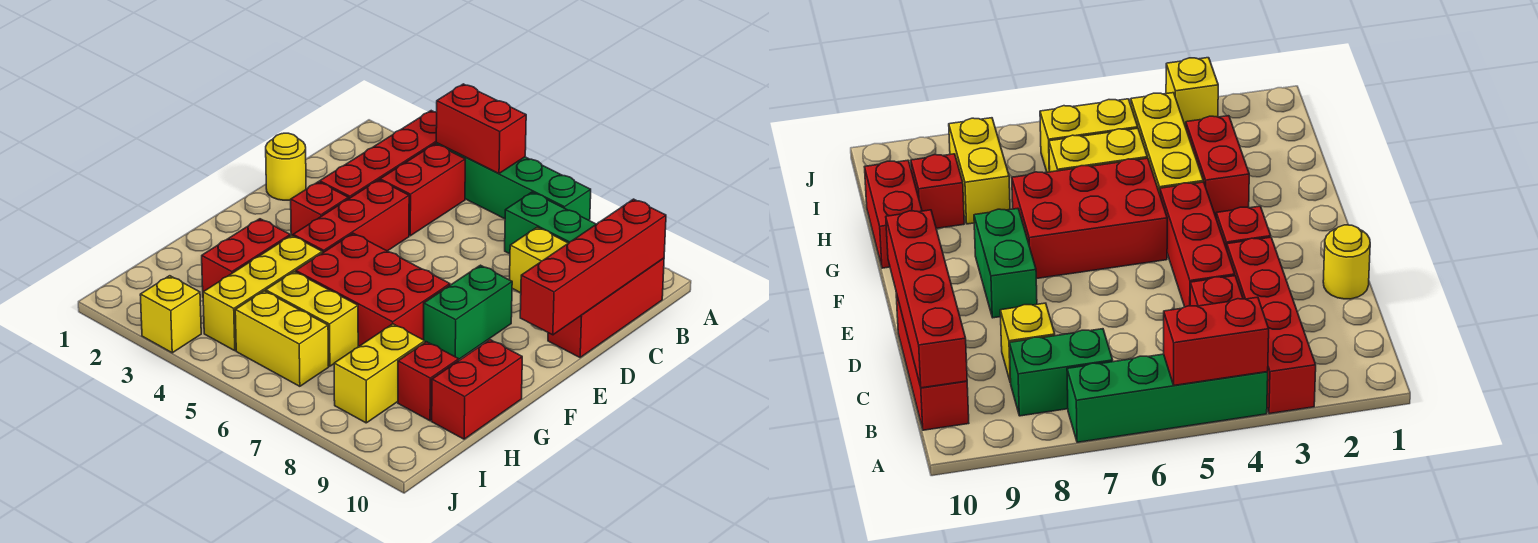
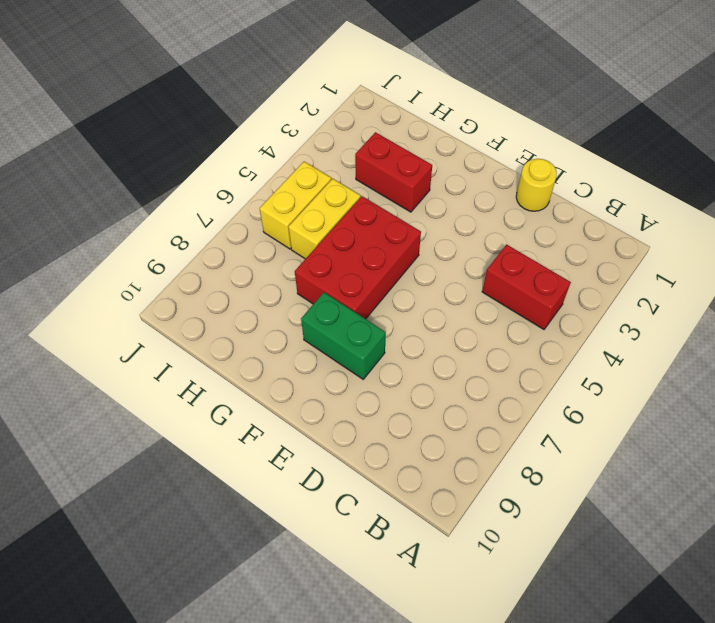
none -> red 1x4 brick [320,111,437,198]
none -> green 1x4 brick [436,143,591,221]
none -> green 1x2 brick [505,192,596,254]

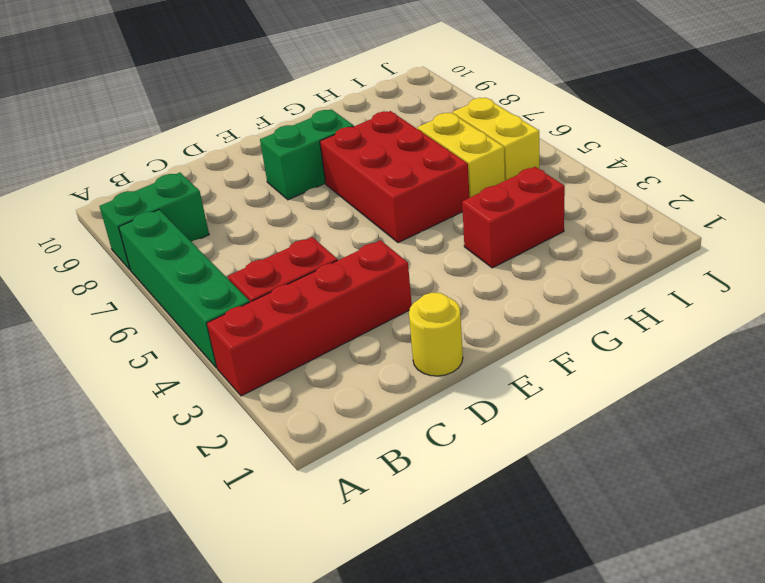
green 1x2 brick [99,173,209,270] -> green 1x2 brick turned to [505,192,596,254]
none -> red 1x3 brick [548,258,664,357]
none -> yellow 1x1 brick [510,227,568,293]
none -> red 1x3 brick [293,180,409,253]

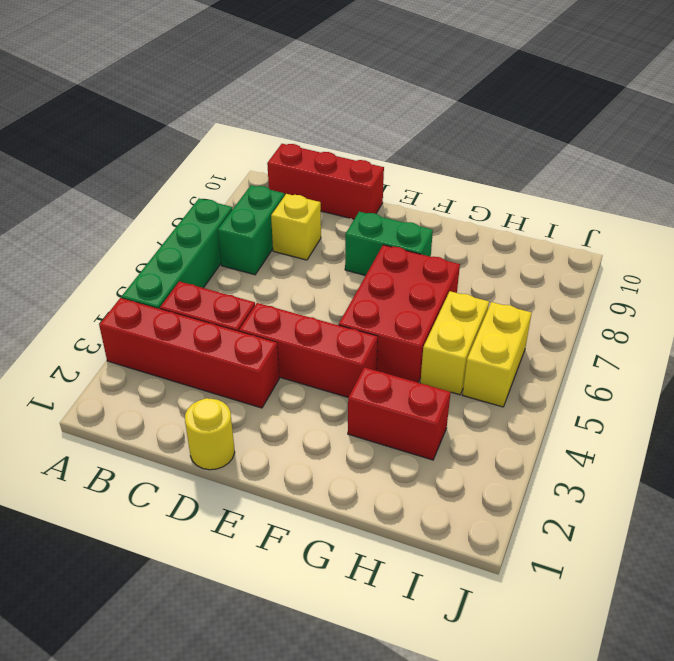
none -> red 1x1 brick [291,182,349,236]
none -> yellow 1x3 brick [203,235,322,350]
none -> red 1x2 brick [432,340,522,439]

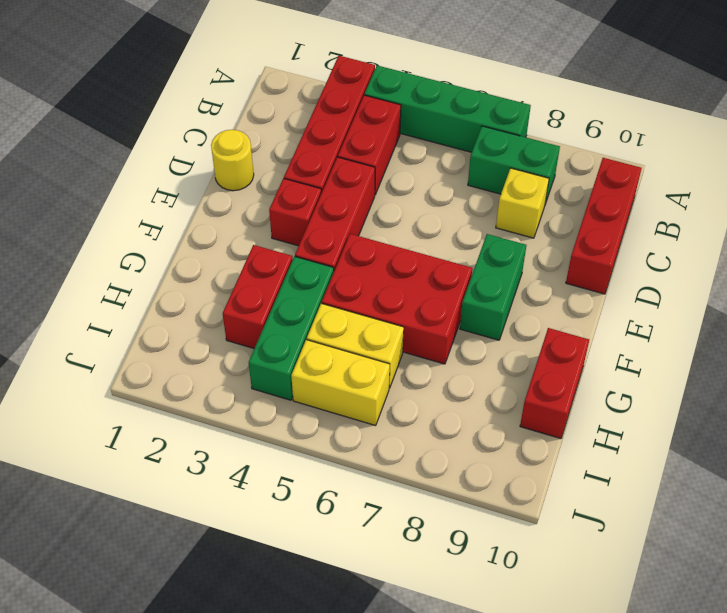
green 1x3 brick [249,256,334,400] -> yellow 1x3 brick [203,235,322,350]
none -> yellow 1x2 brick [334,324,425,423]
none -> red 1x1 brick [398,342,459,421]
none -> yellow 1x1 brick [140,276,201,353]

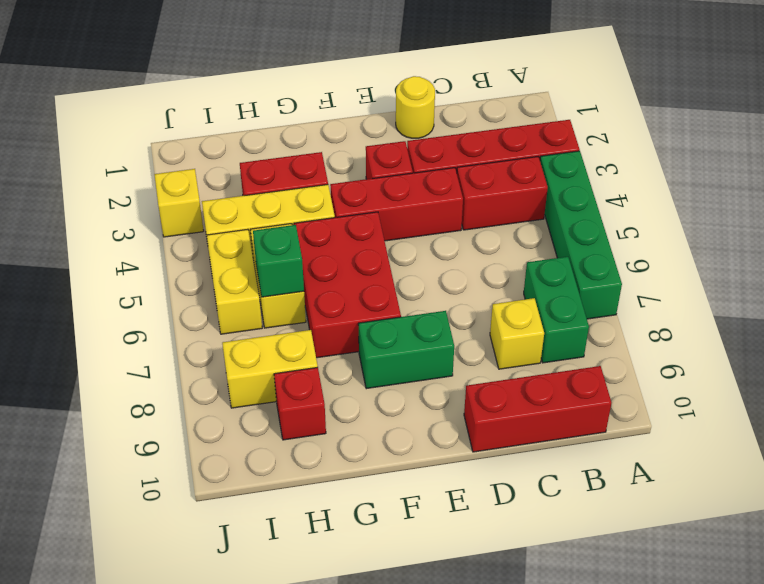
green 1x1 brick [253,225,304,297] -> none
none -> red 1x2 brick [432,340,522,439]
none -> red 1x2 brick [436,84,526,173]
none -> red 1x4 brick [520,199,666,335]

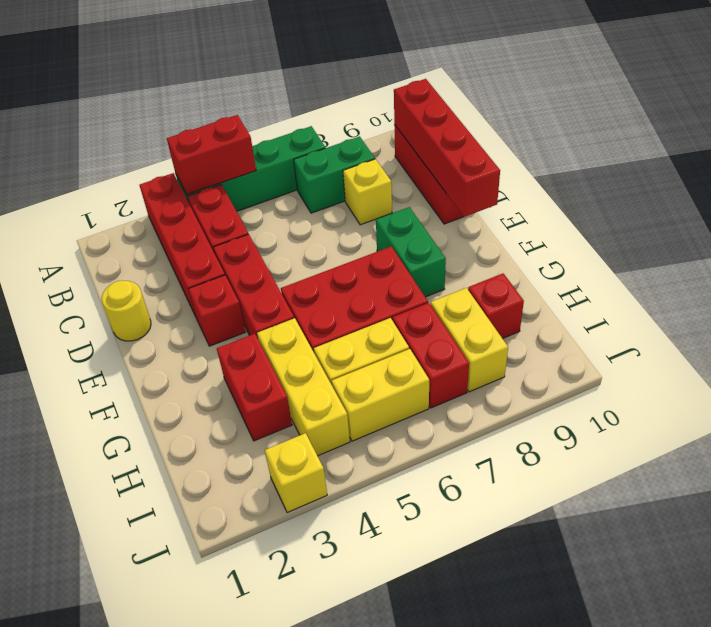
red 1x2 brick [393,303,469,408] -> red 1x2 brick moved to [432,340,522,439]

